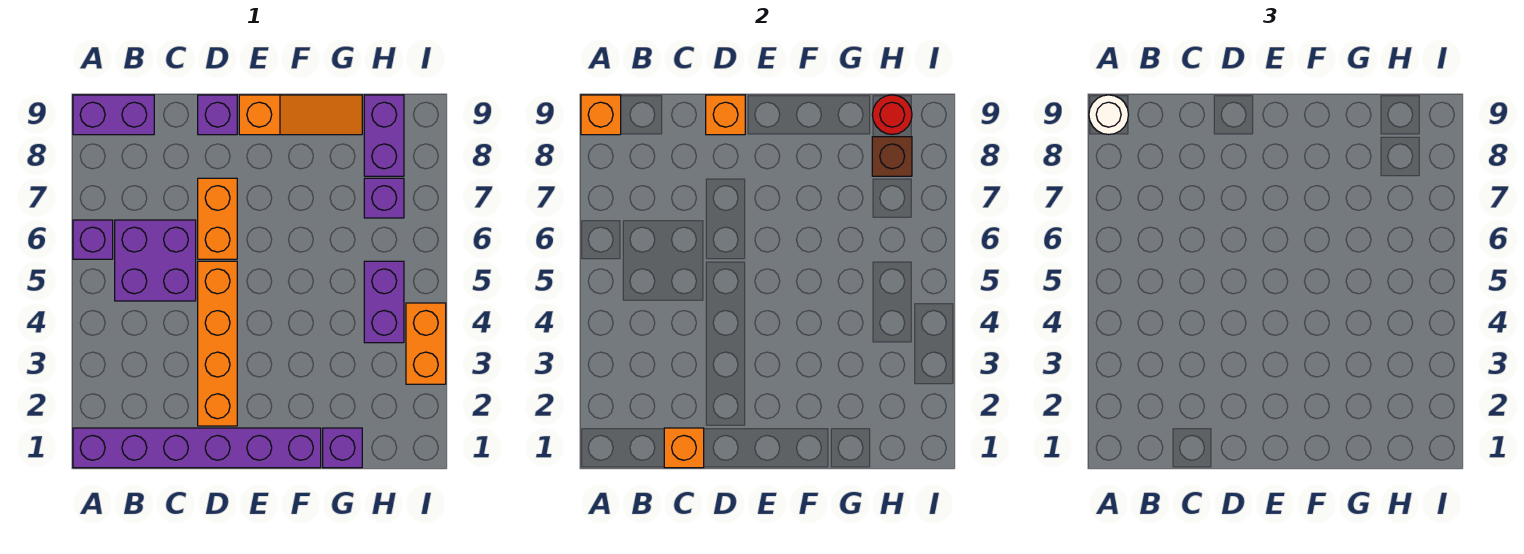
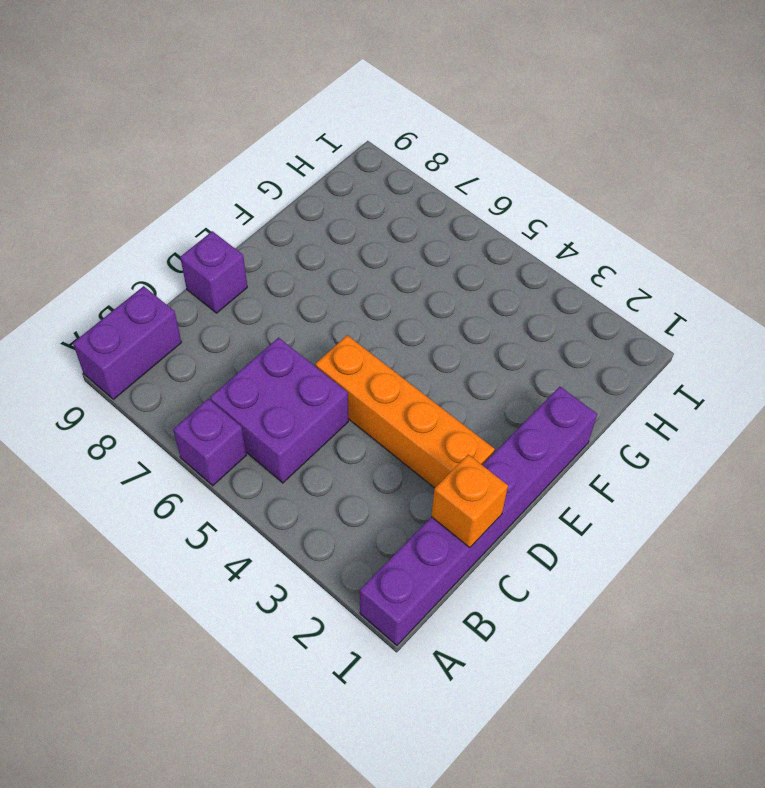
none -> orange 1x2 brick [198,178,237,259]
none -> orange 1x3 slope [239,95,362,135]
none -> purple 1x1 brick [323,428,362,468]

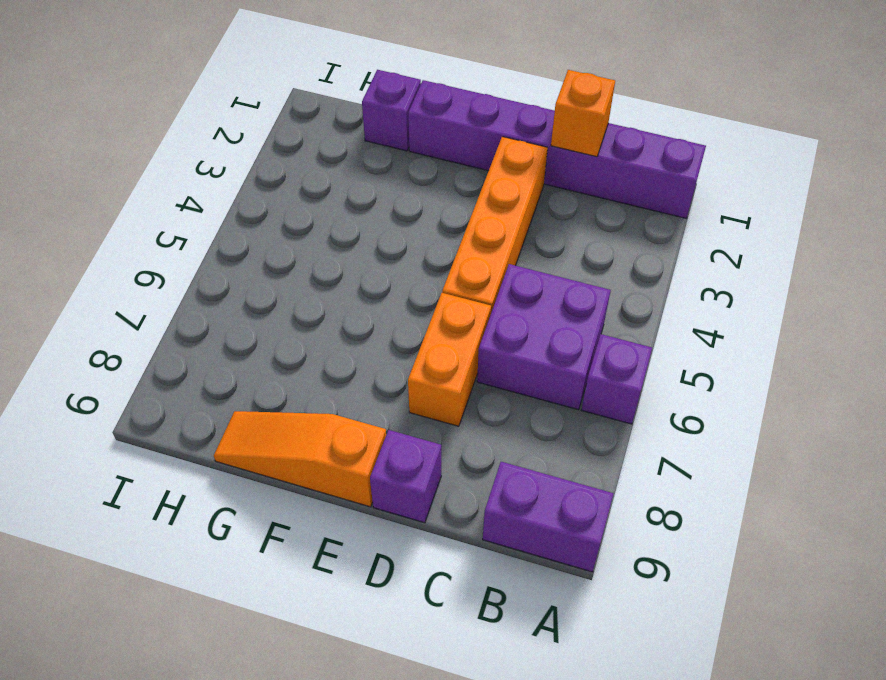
none -> purple 1x2 brick [364,261,404,343]
none -> purple 1x1 brick [364,178,404,218]
none -> purple 1x2 brick [364,95,404,176]

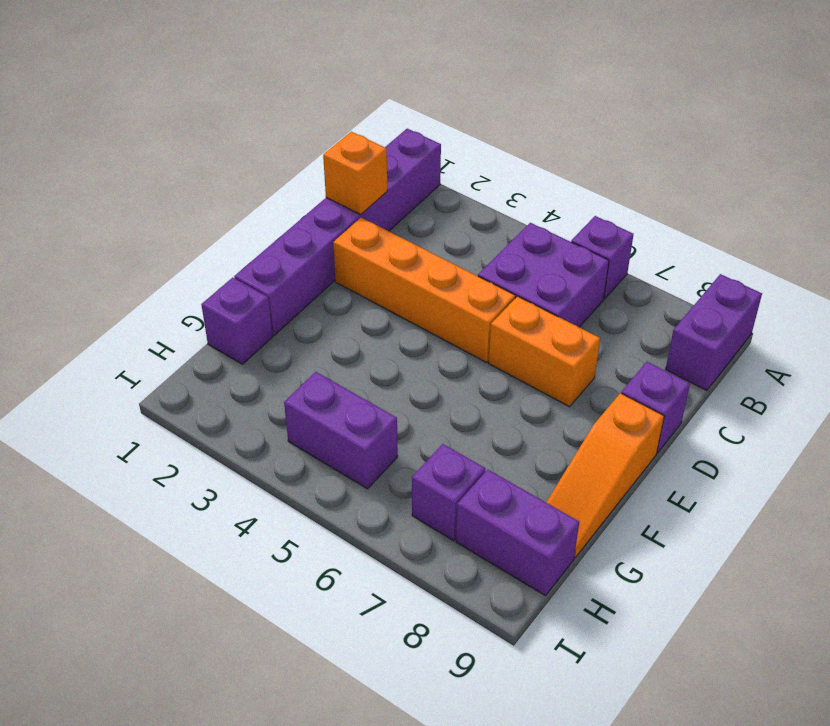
none -> orange 1x2 brick [406,303,446,384]
none -> orange 1x1 brick [581,95,621,135]
none -> orange 1x1 brick [706,95,745,135]

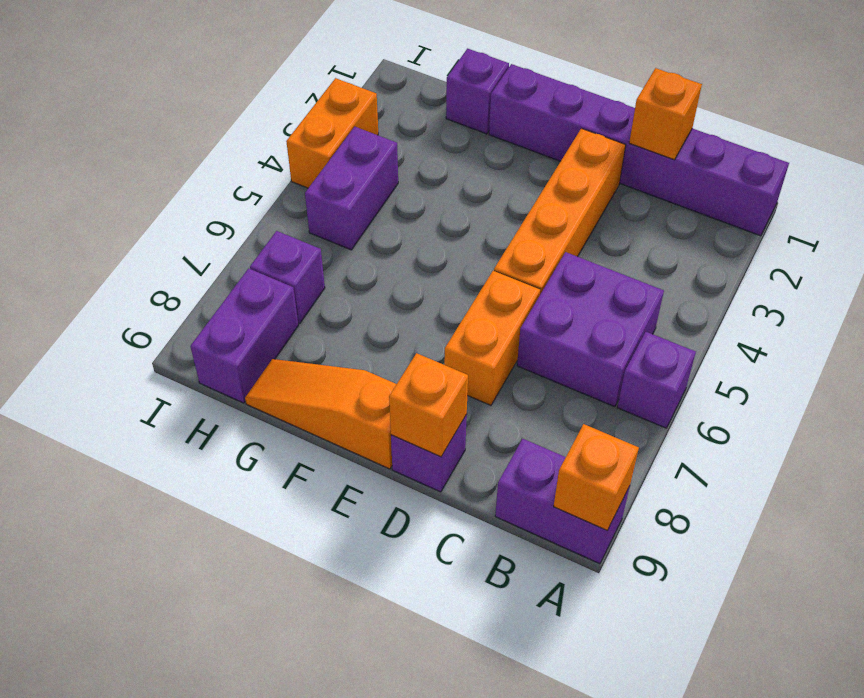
none -> brown 1x1 brick [872,137,912,176]
none -> red 1x1 round brick [872,95,912,135]
none -> white 1x1 round brick [1089,95,1128,135]

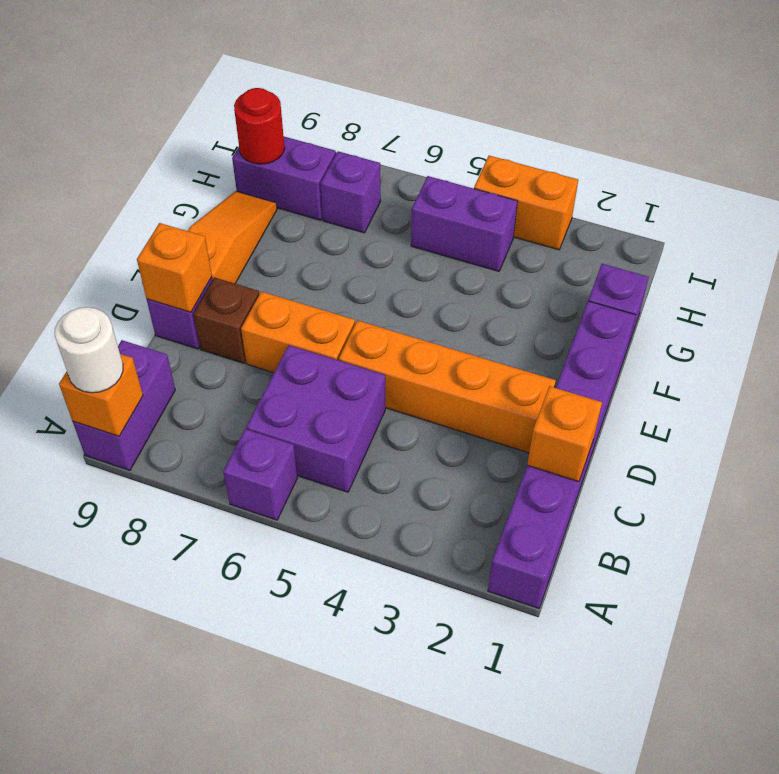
brown 1x1 brick [194,277,259,363] -> brown 1x1 brick moved to [872,137,912,176]

